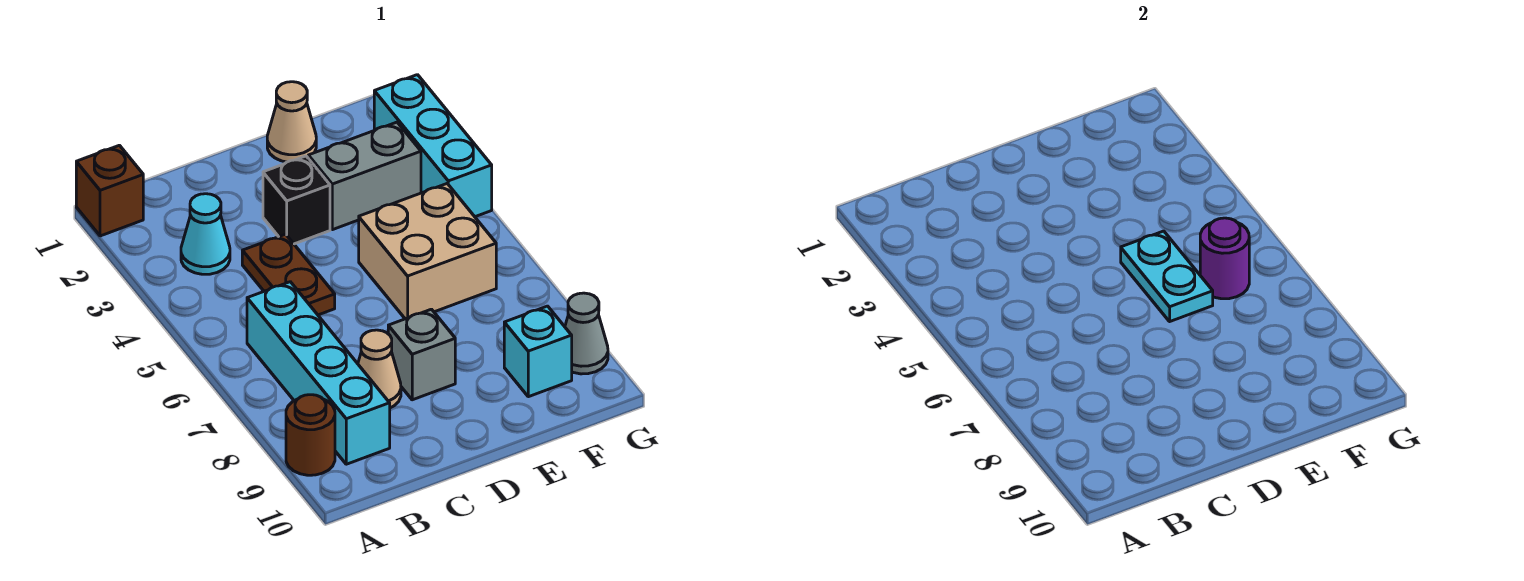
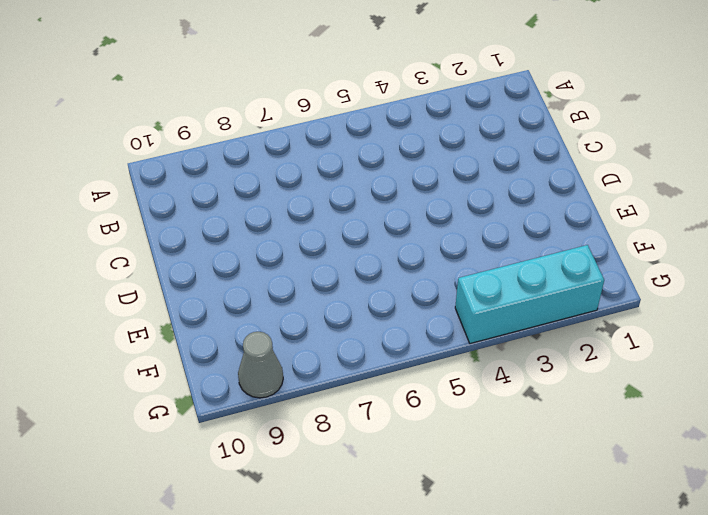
none -> brown 1x1 brick [76,145,143,236]
none -> brown 1x1 round brick [286,395,335,475]
none -> cyan 1x1 cone [181,194,230,274]

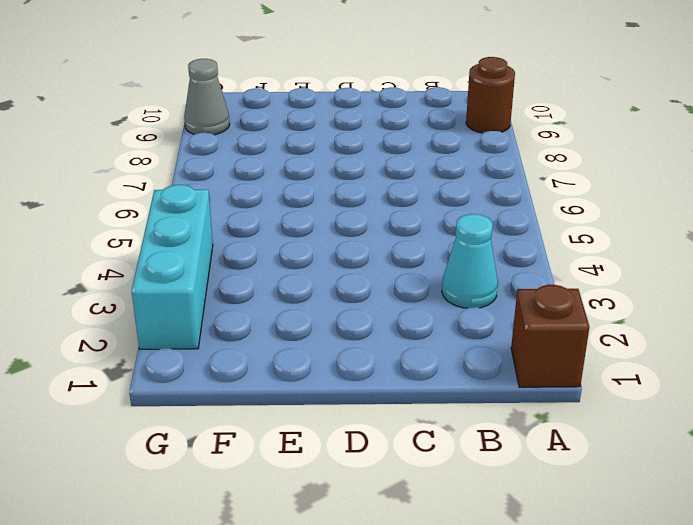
none -> cyan 1x4 brick [247,282,390,464]
none -> brown 1x2 plate [242,234,335,315]
none -> tan 1x1 cone [358,330,401,408]

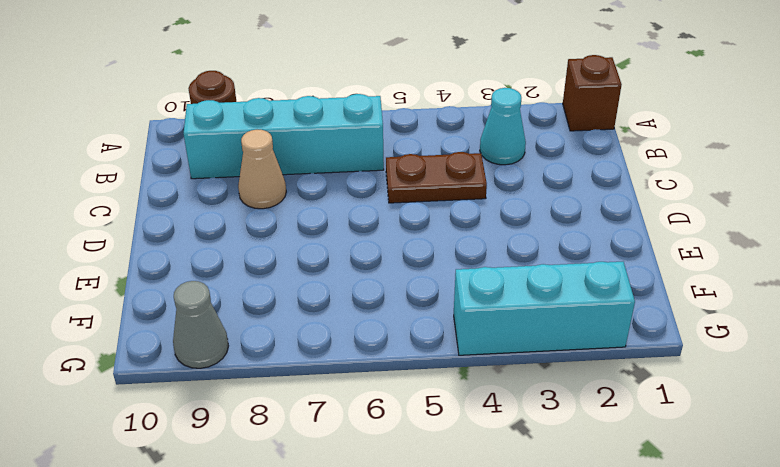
none -> black 1x1 brick [263,156,330,244]
none -> grey 1x1 brick [388,309,455,400]
none -> tan 1x1 cone [267,82,316,162]

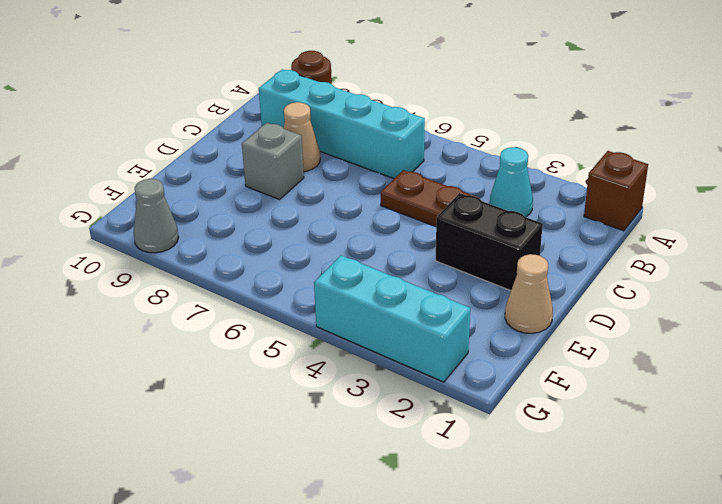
black 1x2 brick [436,193,543,291] -> black 1x1 brick [263,156,330,244]
none -> grey 1x2 brick [308,122,421,230]
none -> tan 2x2 brick [359,184,496,319]
none -> cyan 1x1 brick [504,306,572,397]

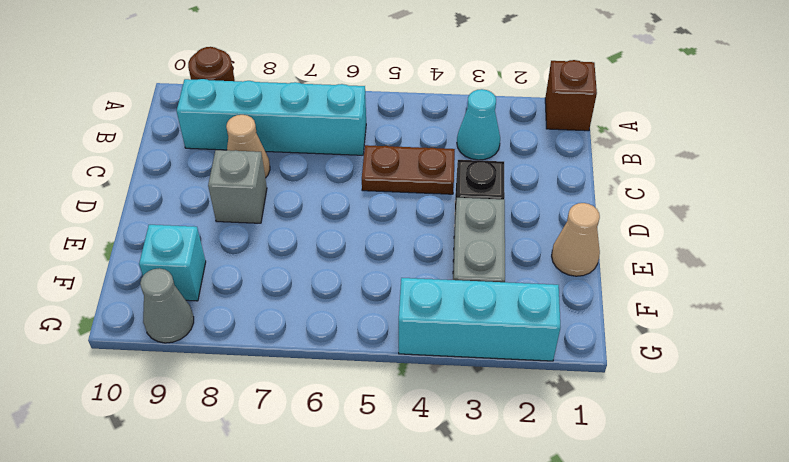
none -> tan 2x2 brick [359,184,496,319]
none -> cyan 1x2 plate [1121,231,1213,321]
none -> purple 1x1 round brick [1200,218,1249,299]

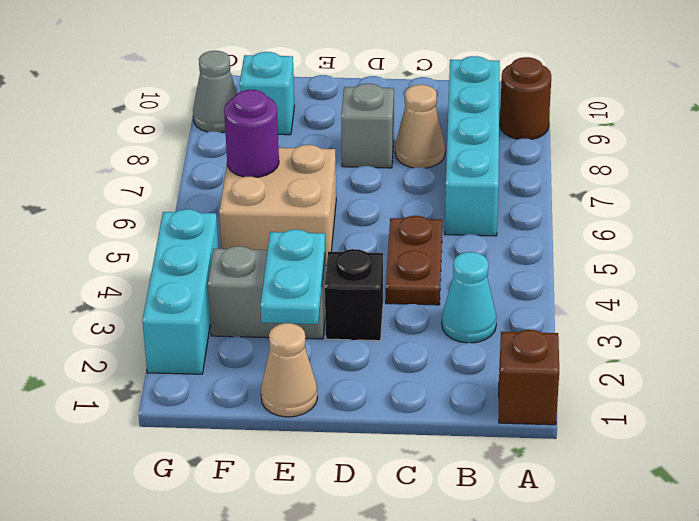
cyan 1x2 plate [261,230,325,324] -> cyan 1x2 plate moved to [1121,231,1213,321]

